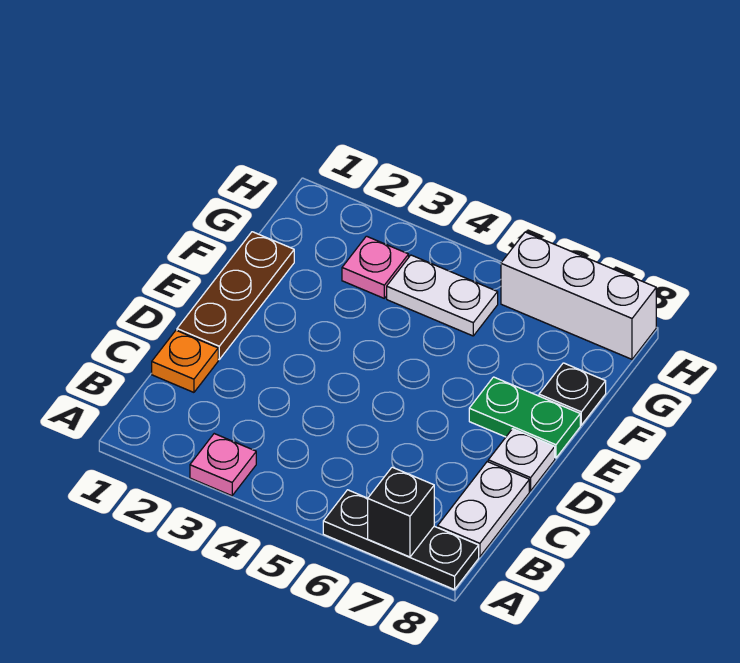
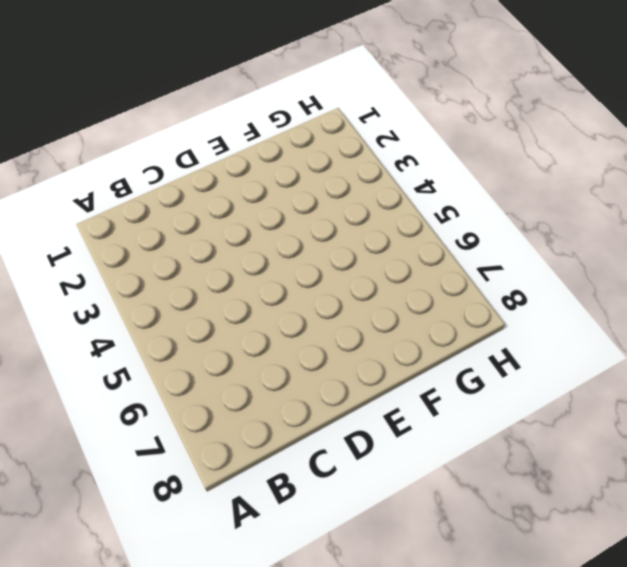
none -> pink 1x1 plate [190,434,256,496]
none -> black 1x3 plate [323,490,479,590]
none -> white 1x2 plate [438,462,529,557]

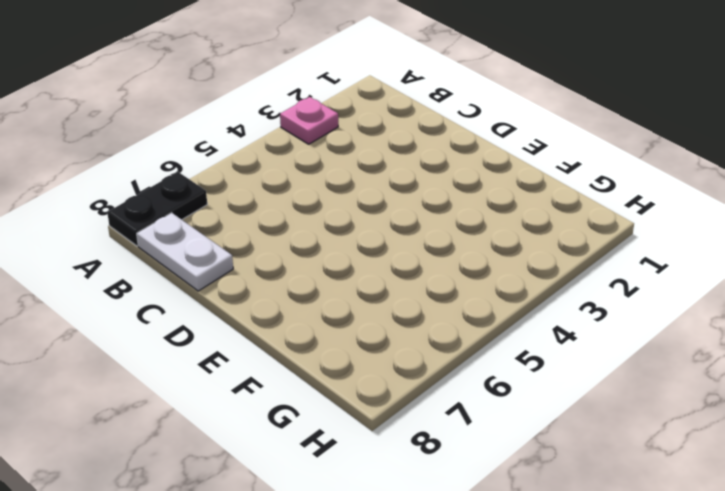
black 1x2 plate [107,172,207,246] -> black 1x3 plate [323,490,479,590]
none -> orange 1x1 plate [152,330,218,392]
none -> brown 1x3 plate [177,232,294,359]
none -> white 1x1 plate [488,429,555,491]

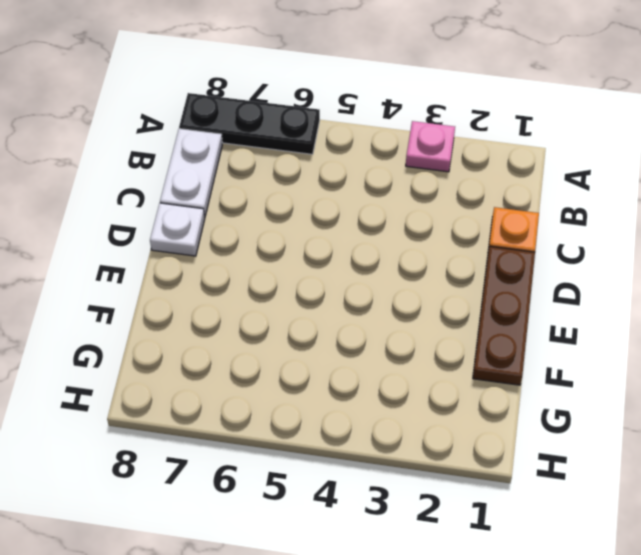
none -> green 1x2 plate [469,377,580,458]
none -> black 1x1 plate [539,363,606,425]
none -> pink 1x1 plate [342,236,409,298]

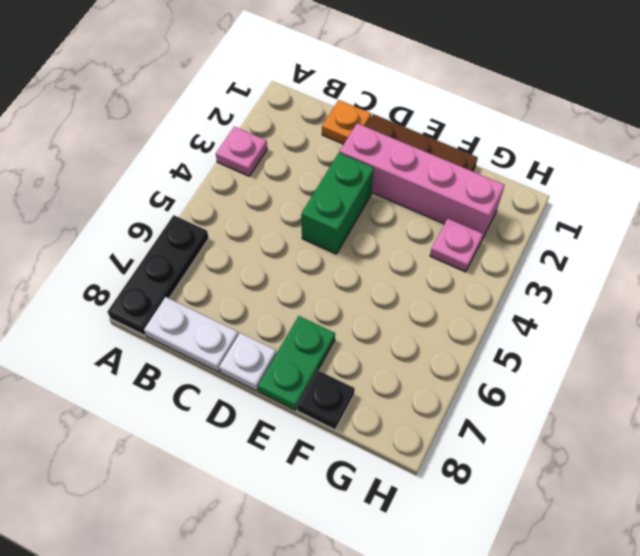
pink 1x4 brick [340,123,505,239] -> none
green 1x2 brick [301,153,374,254] -> none
none -> white 1x2 plate [387,255,498,336]
none -> white 1x3 brick [501,232,656,359]
none -> black 1x1 brick [368,467,434,557]

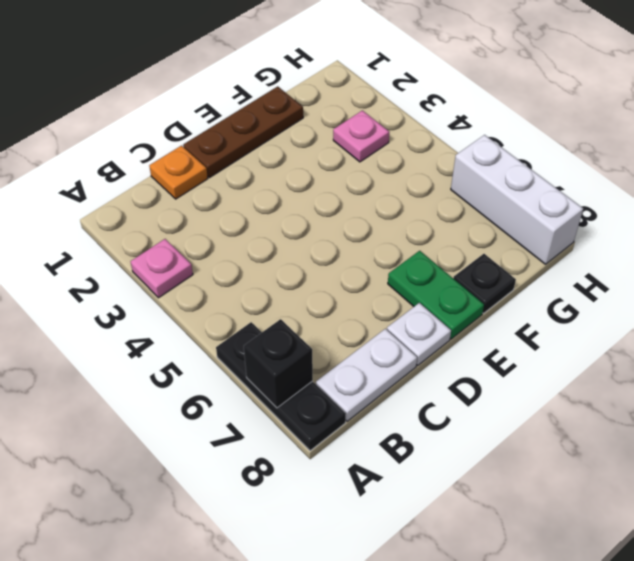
none -> white 1x2 plate [387,255,498,336]

